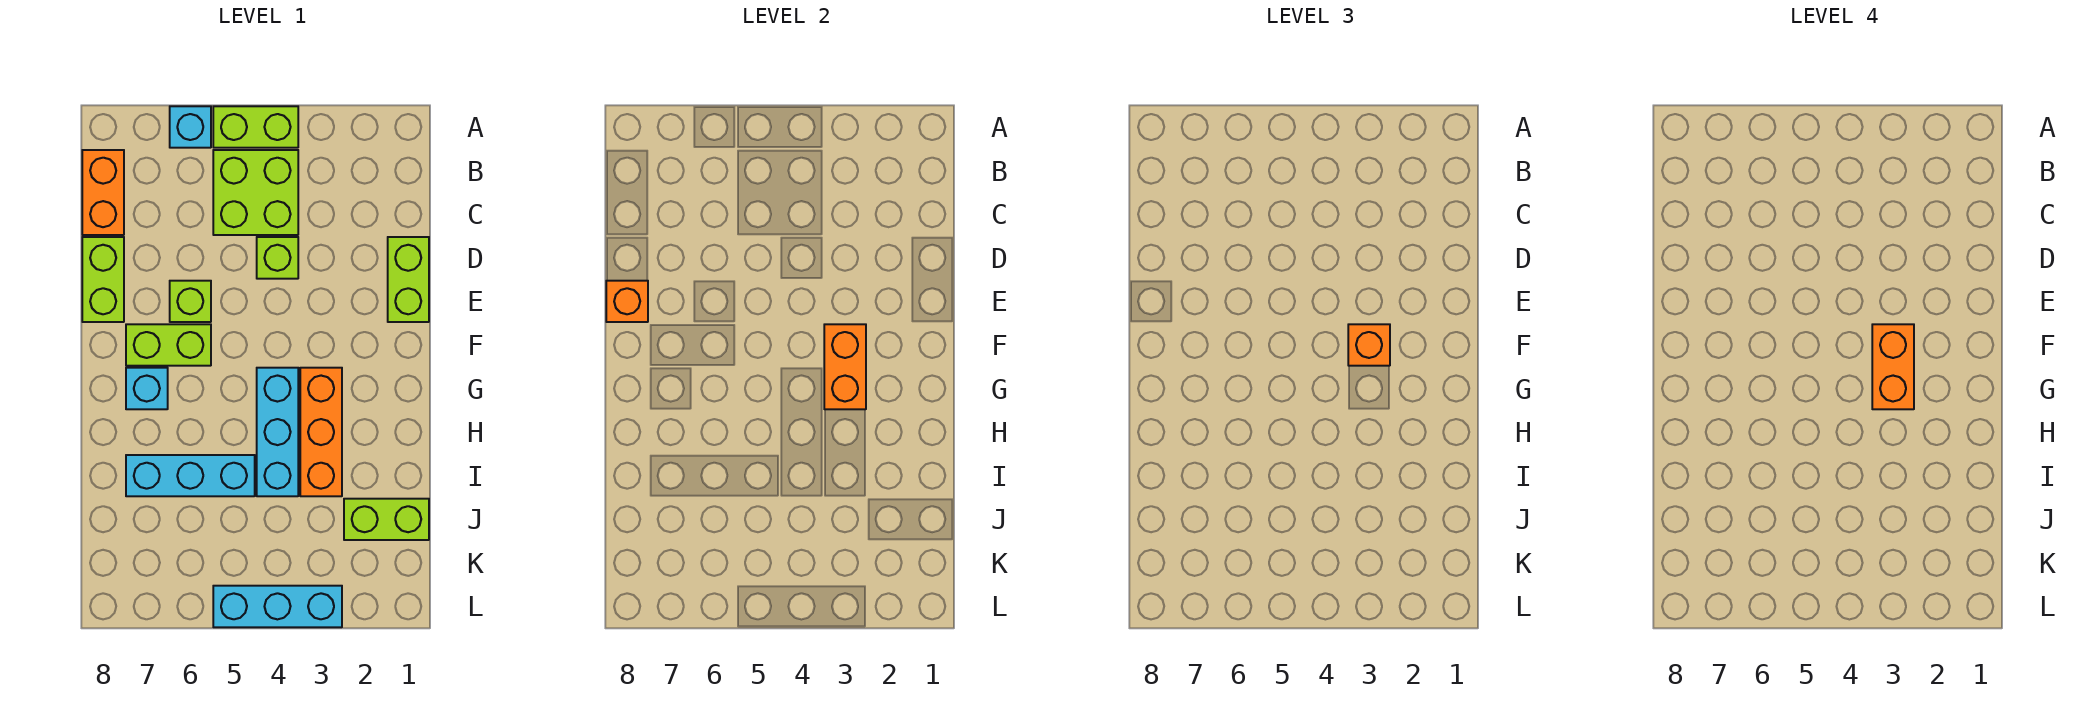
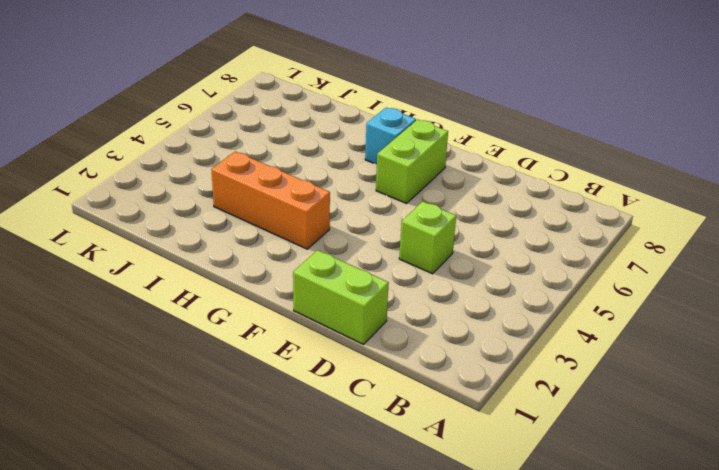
none -> lime 1x2 brick [213,106,298,148]
none -> cyan 1x1 brick [170,106,211,148]
none -> lime 2x2 brick [213,150,298,235]

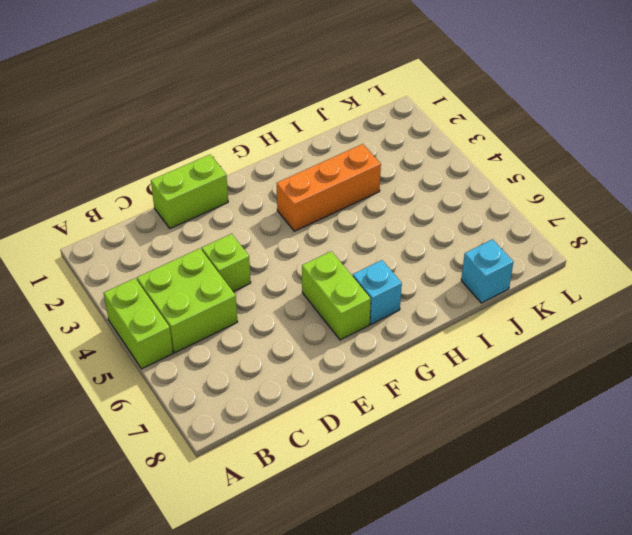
cyan 1x1 brick [461,239,513,303] -> cyan 1x1 brick moved to [170,106,211,148]
none -> orange 1x2 brick [82,150,124,235]
none -> lime 1x2 brick [82,237,124,322]
none -> lime 1x1 brick [170,281,211,322]

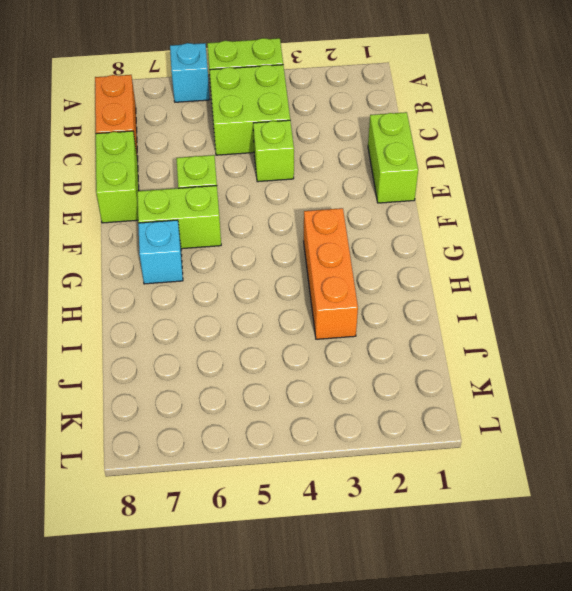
none -> cyan 1x3 brick [257,368,298,496]
none -> cyan 1x3 brick [126,455,255,496]
none -> lime 1x2 brick [344,499,429,540]

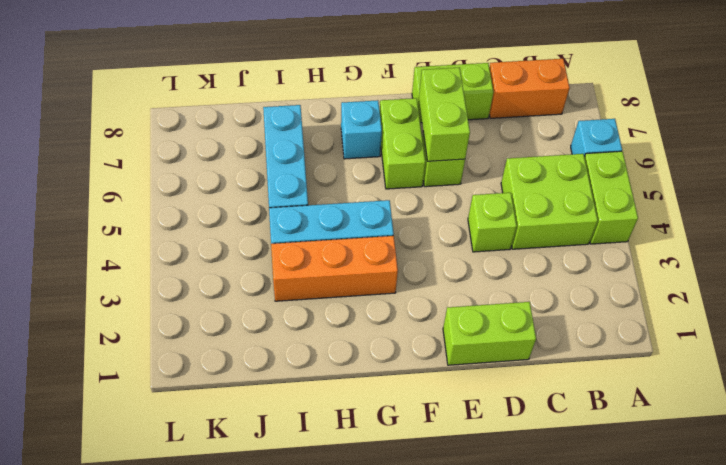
lime 1x2 brick [419,68,470,161] -> lime 1x2 brick moved to [344,499,429,540]
none -> cyan 1x3 brick [213,586,342,627]
none -> orange 1x1 brick [606,281,648,322]
none -> orange 1x2 brick [824,324,866,409]

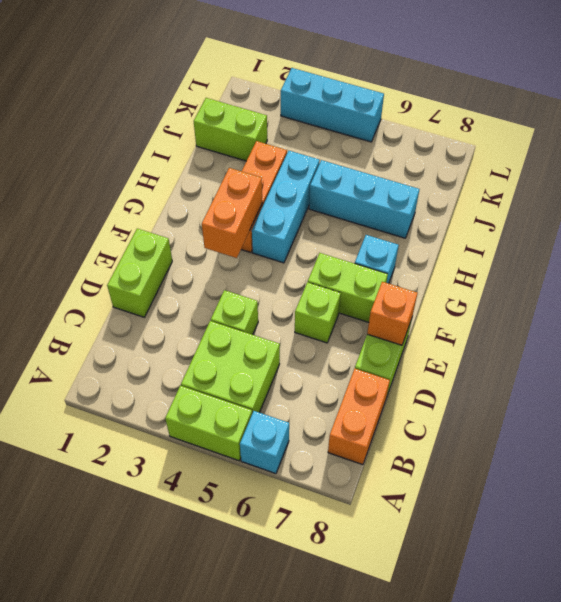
none -> orange 1x1 brick [1348,324,1390,366]
none -> orange 1x2 brick [1872,324,1914,409]

